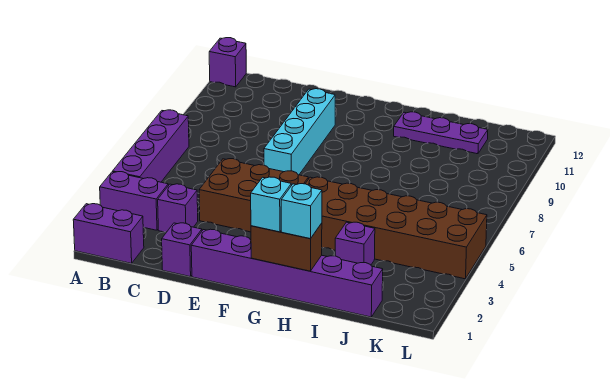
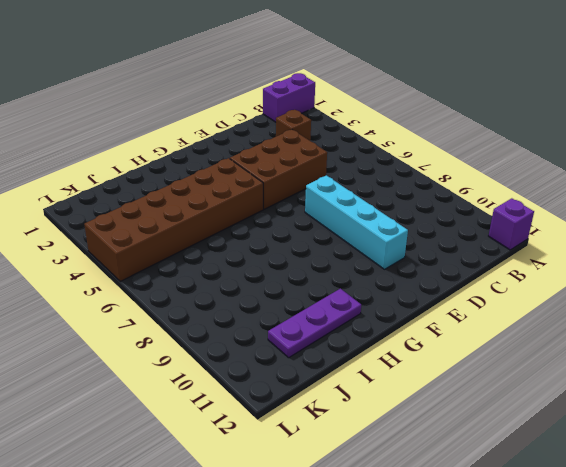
brown 1x1 brick [276,110,311,141] -> purple 1x1 brick [158,184,198,232]
none -> purple 1x2 brick [100,172,168,230]
none -> purple 1x4 brick [113,110,189,182]
none -> purple 1x1 brick [162,223,202,277]

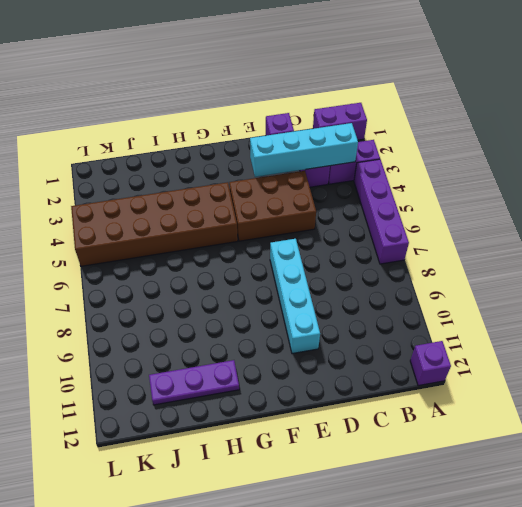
cyan 1x4 brick [250,123,358,177] -> none
none -> purple 1x6 brick [191,229,383,317]
none -> purple 1x1 brick [335,222,375,265]
none -> brown 1x2 brick [251,223,322,271]

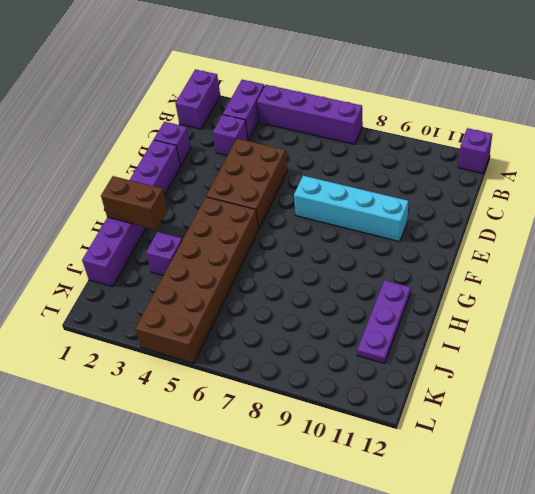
brown 1x2 brick [101,176,168,230] -> brown 1x2 brick turned to [251,223,322,271]
none -> cyan 1x1 brick [251,177,291,232]
none -> cyan 1x1 brick [281,184,322,239]

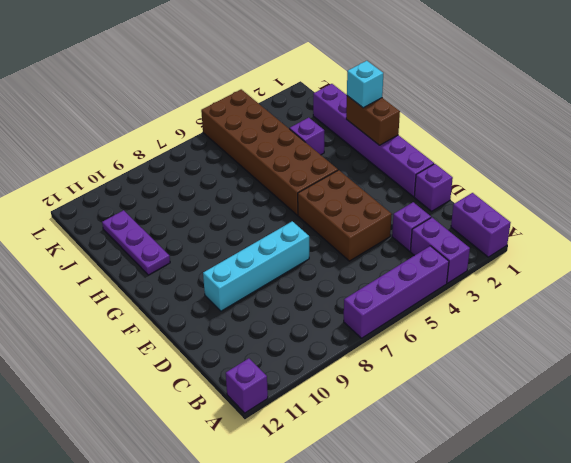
none -> cyan 1x1 brick [251,177,291,232]

